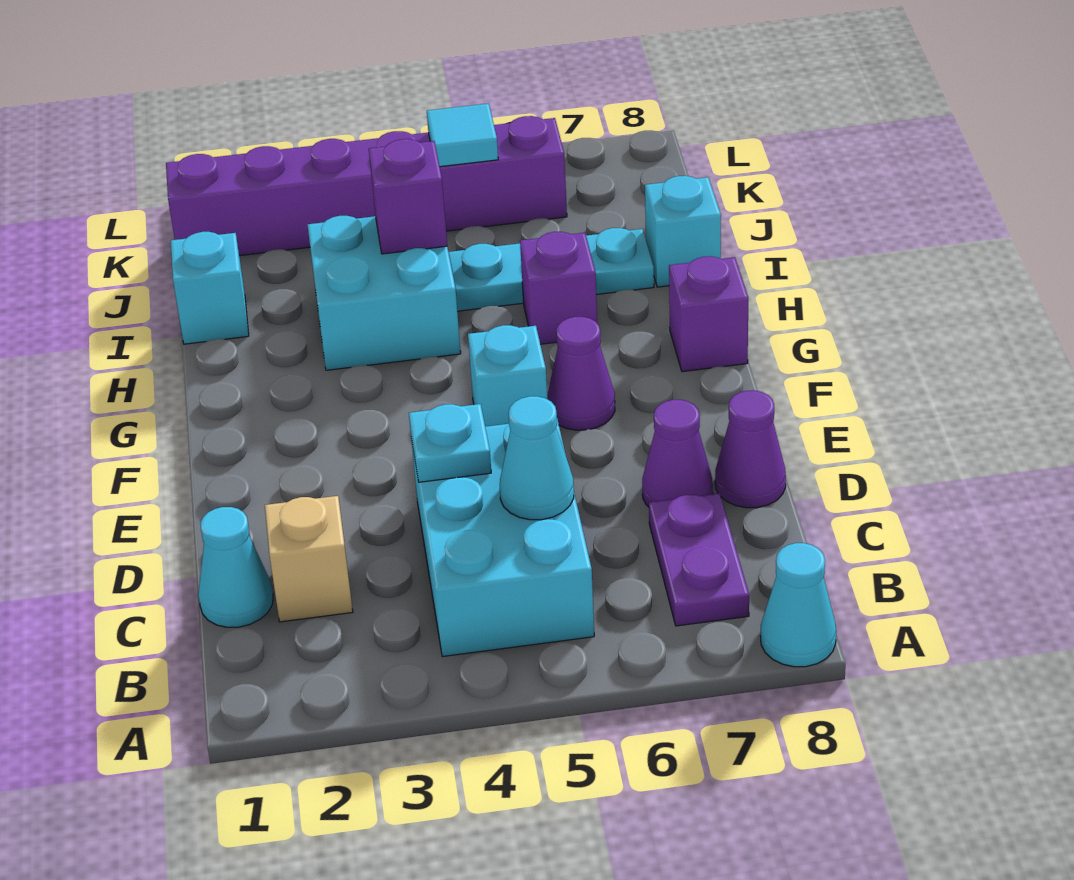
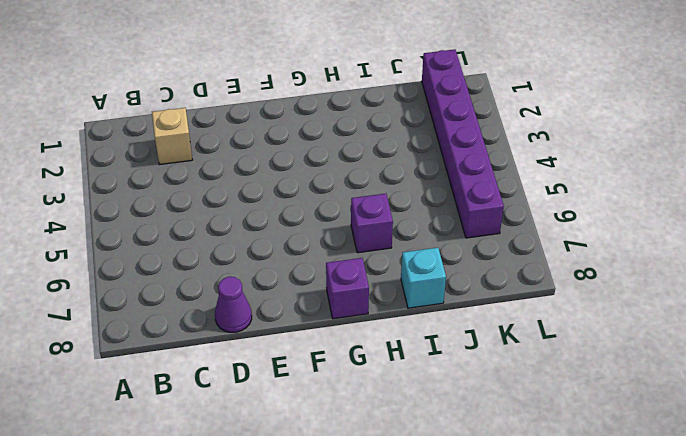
none -> cyan 1x1 cone [760,543,836,667]
none -> cyan 2x3 brick [411,419,594,657]
none -> purple 1x2 plate [649,493,749,626]

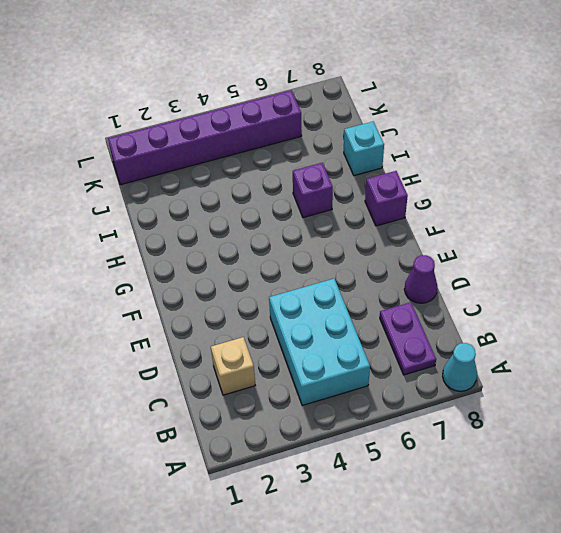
none -> cyan 1x1 cone [198,507,273,627]
none -> purple 1x1 cone [642,400,713,507]
none -> cyan 1x1 brick [468,325,547,427]

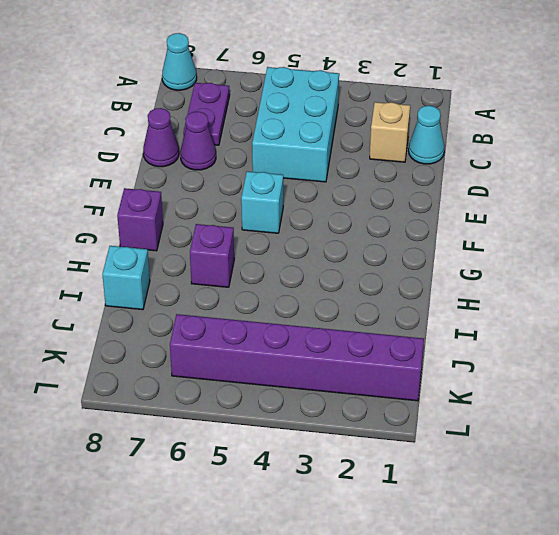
none -> purple 1x1 cone [547,317,615,430]
none -> cyan 2x2 brick [308,216,461,370]
none -> cyan 1x1 brick [171,232,249,344]

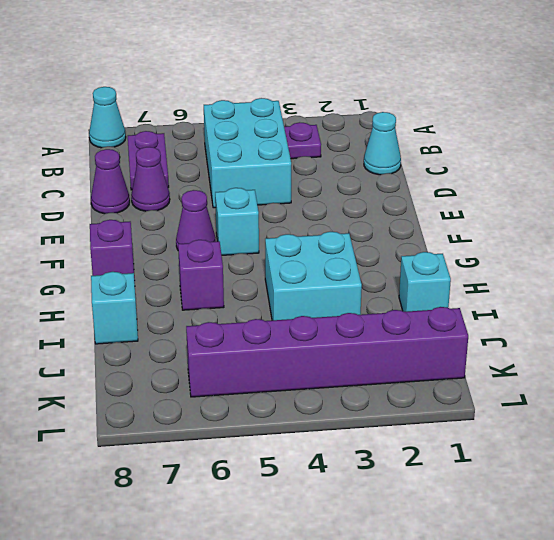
purple 1x1 plate [284,122,321,159] -> none
none -> tan 1x1 brick [265,496,353,622]
none -> cyan 1x3 plate [449,228,654,311]
none -> cyan 1x1 cone [500,396,574,520]

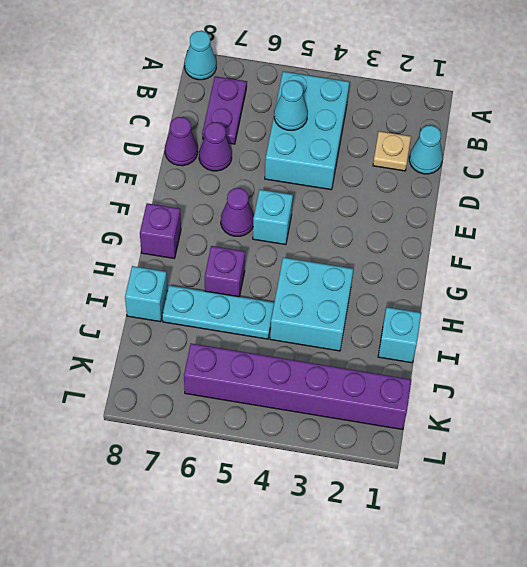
tan 1x1 plate [373,131,411,171] -> tan 1x1 brick [265,496,353,622]
none -> cyan 1x1 plate [409,404,491,482]
none -> purple 1x1 brick [369,139,447,254]
none -> cyan 1x1 tile [427,103,498,167]

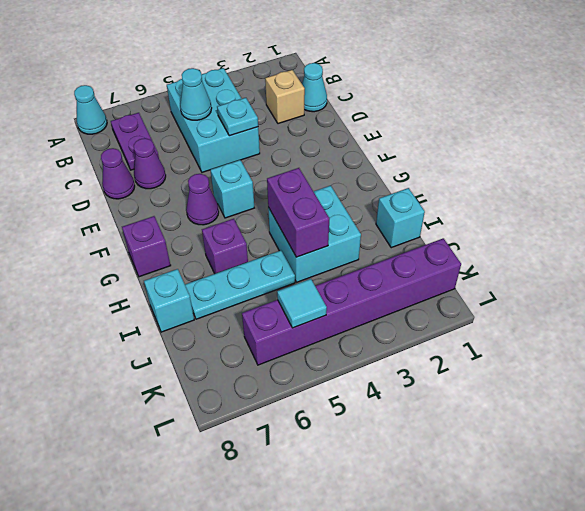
purple 1x2 brick [267,168,329,257] -> purple 1x1 brick [369,139,447,254]

